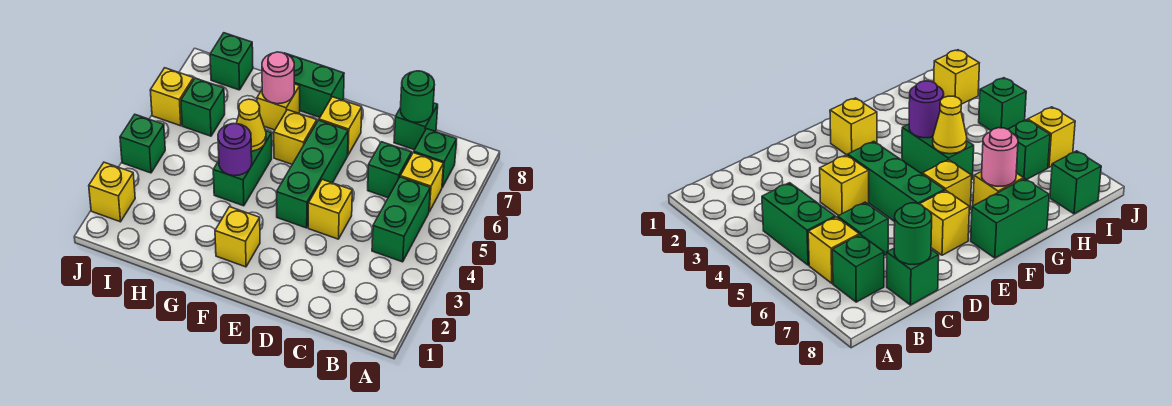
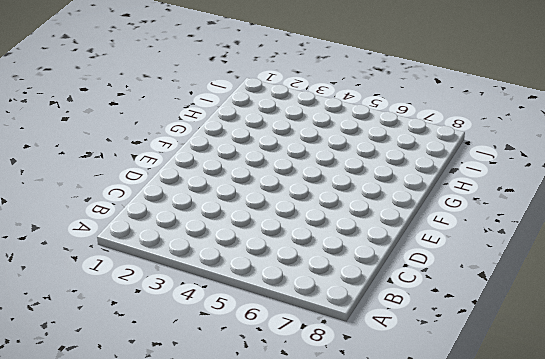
none -> green 1x2 brick [372,177,430,262]
none -> yellow 1x1 brick [400,153,444,212]
none -> green 1x1 brick [414,129,457,187]

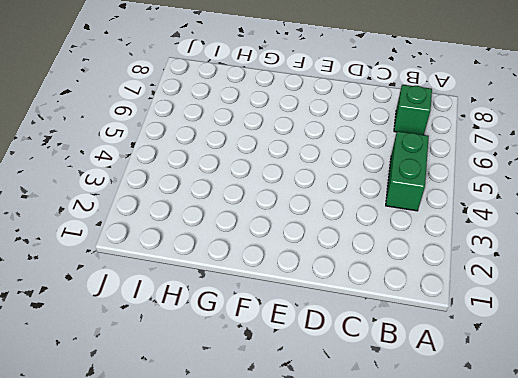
none -> yellow 1x1 brick [400,153,444,212]
none -> green 1x1 brick [368,142,412,198]
none -> green 1x1 brick [394,103,438,150]

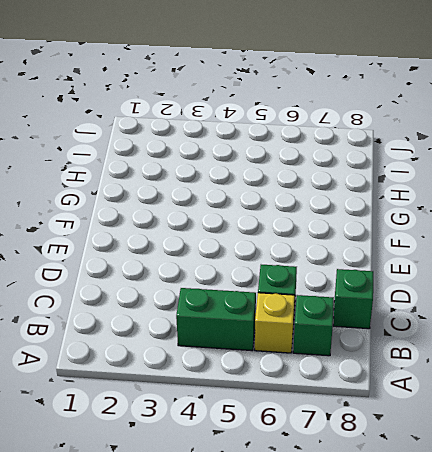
none -> yellow 1x1 brick [308,179,352,239]
none -> green 1x3 brick [277,120,348,228]
none -> yellow 1x1 brick [319,97,362,155]

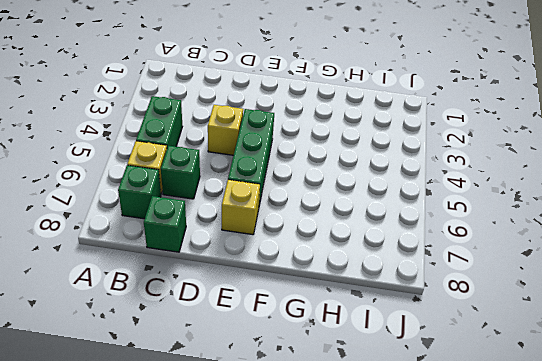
none -> yellow 1x1 brick [215,207,260,267]
none -> yellow 1x1 brick [274,110,317,164]
none -> green 1x2 brick [285,53,344,117]

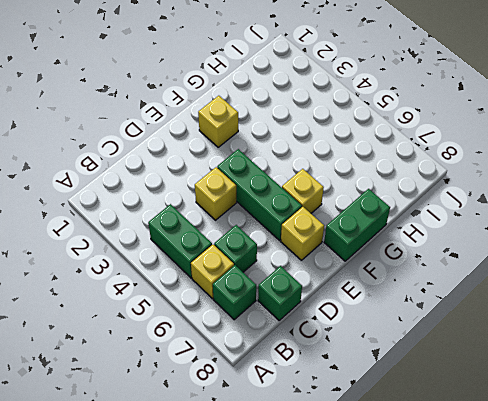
none -> green 1x2 brick [213,131,272,206]
none -> yellow 1x1 brick [257,84,300,130]
none -> green 1x1 brick [181,78,225,136]

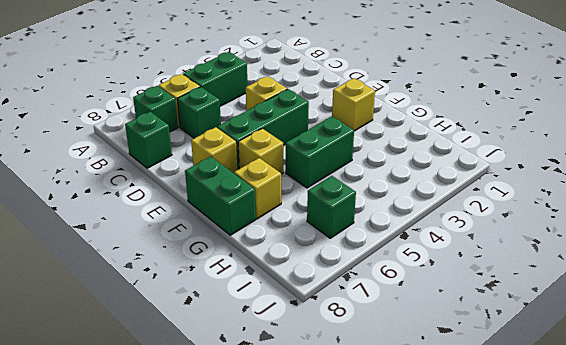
none -> green 1x1 brick [210,33,253,90]
none -> yellow 1x1 brick [89,162,135,222]
none -> green 1x1 brick [120,115,165,173]

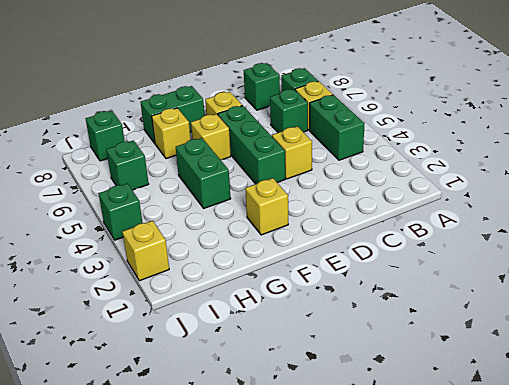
none -> yellow 1x1 brick [150,68,194,126]
none -> green 1x1 round brick [400,71,435,122]
none -> purple 1x1 round brick [218,123,252,176]

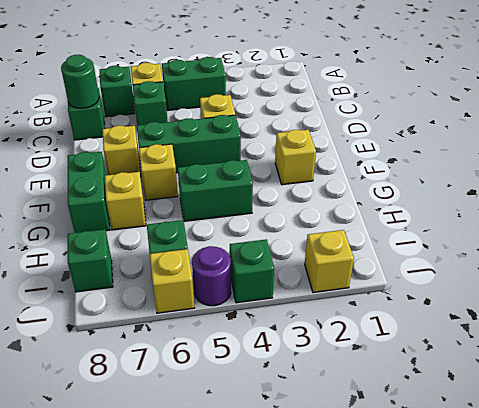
purple 1x1 round brick [192,246,231,306] -> purple 1x1 round brick moved to [218,123,252,176]
none -> yellow 1x1 cone [236,99,266,151]
none -> pink 1x1 round brick [262,52,294,104]

